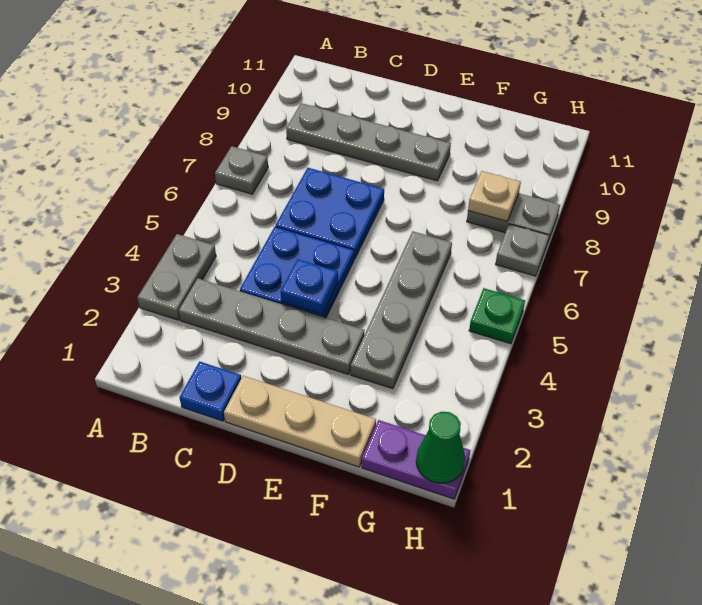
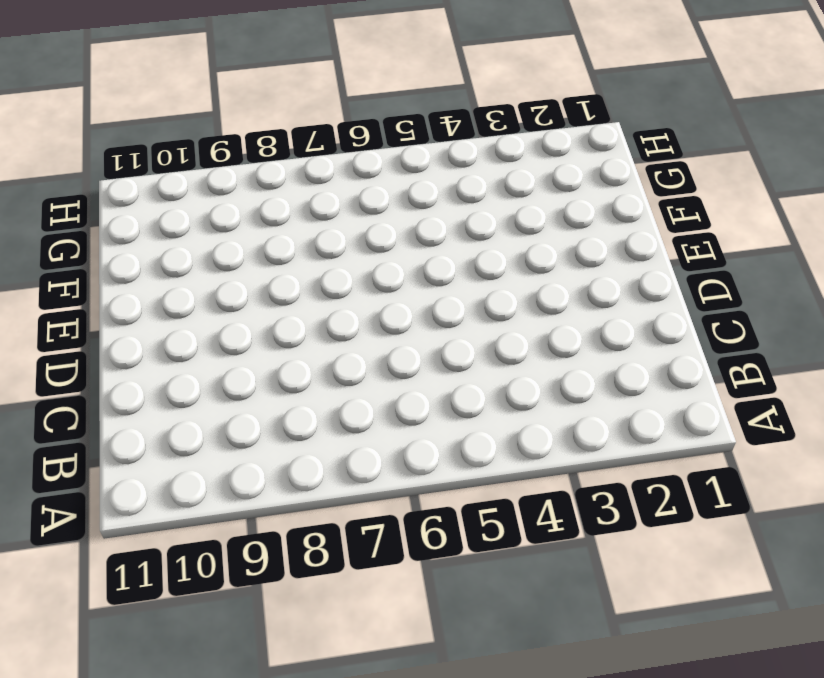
none -> grey 1x2 plate [137,234,216,320]
none -> grey 1x1 plate [215,146,268,194]
none -> grey 1x4 plate [179,278,364,374]

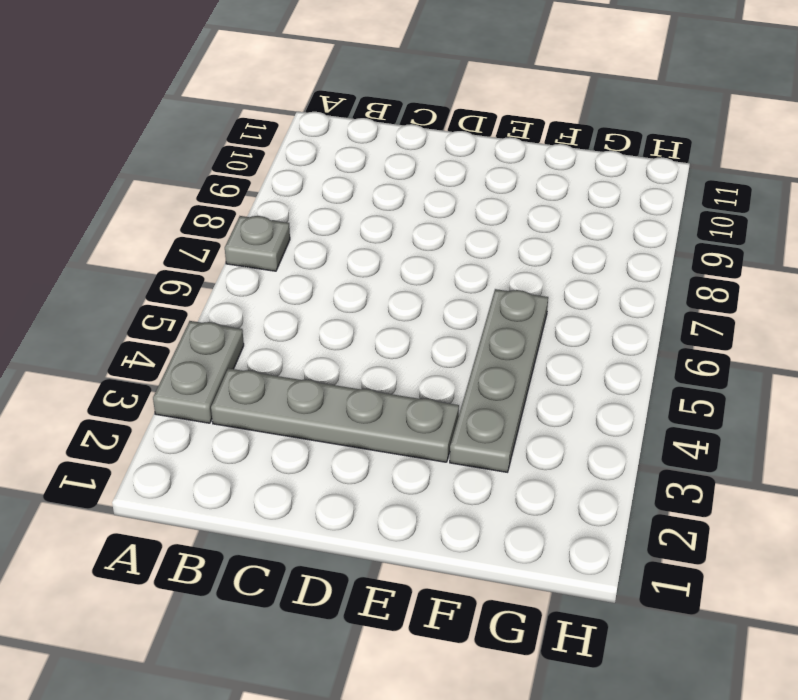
none -> grey 1x4 plate [286,103,451,181]
none -> blue 1x1 plate [179,362,241,421]
none -> blue 2x2 plate [240,227,354,318]

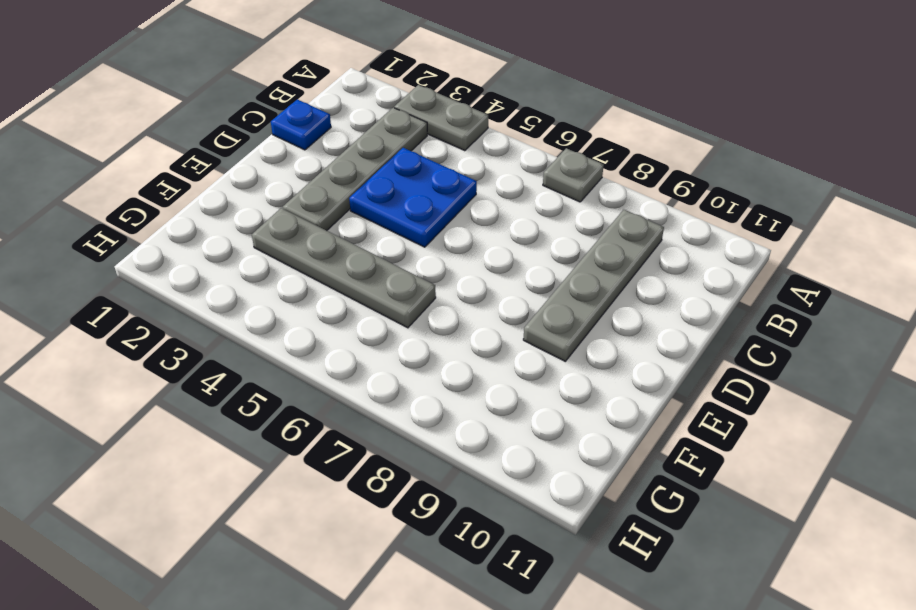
none -> blue 2x2 plate [275,168,384,259]
none -> tan 1x3 plate [224,376,376,467]
none -> purple 1x2 plate [362,420,470,499]

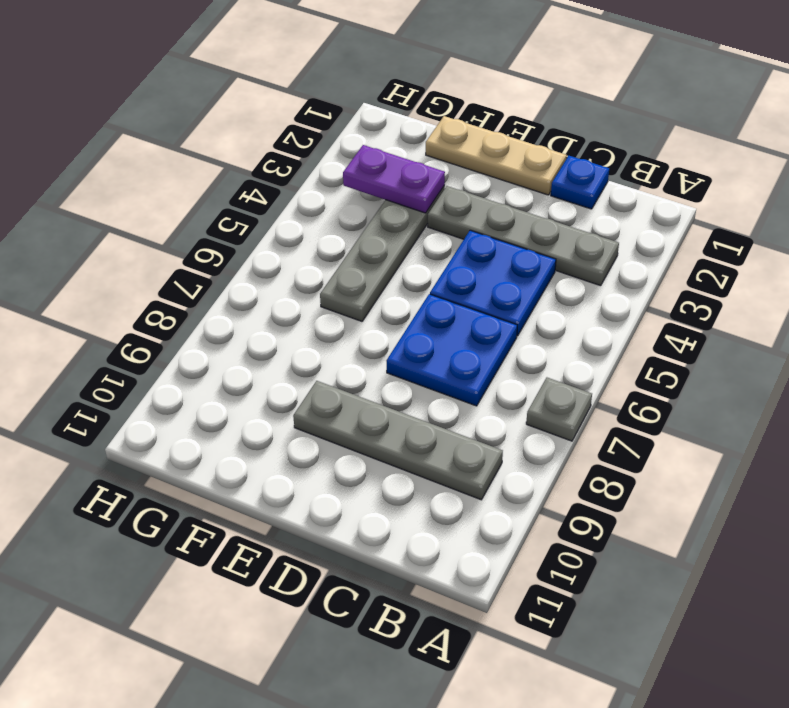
purple 1x2 plate [343,145,445,213] -> purple 1x2 plate moved to [362,420,470,499]
none -> grey 1x2 plate [137,234,216,320]
none -> grey 1x2 plate [467,193,560,244]
none -> green 1x1 plate [469,288,525,344]

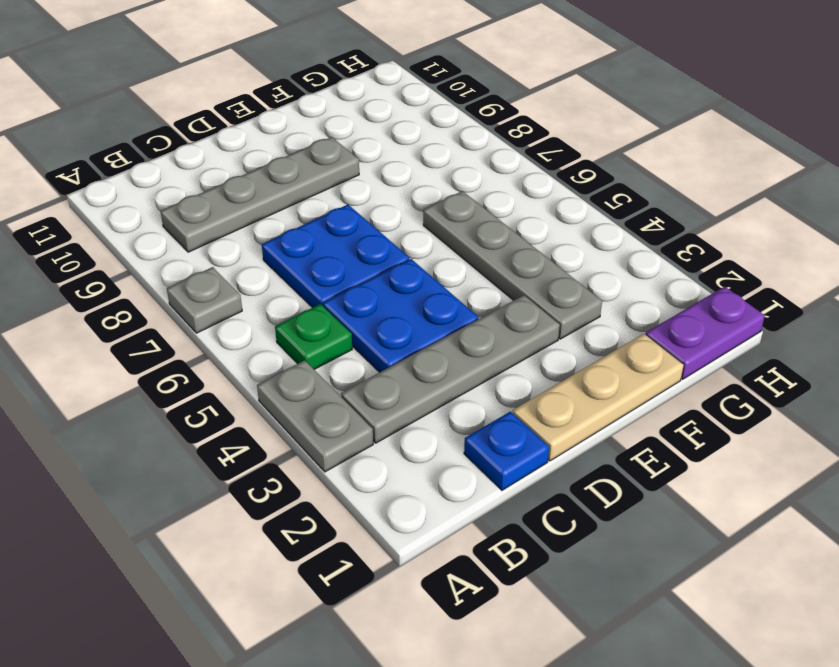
green 1x1 plate [275,304,352,369] -> green 1x1 plate moved to [469,288,525,344]
none -> grey 1x2 plate [467,193,560,244]
none -> grey 1x1 plate [496,224,549,276]
none -> blue 1x1 plate [281,259,338,314]

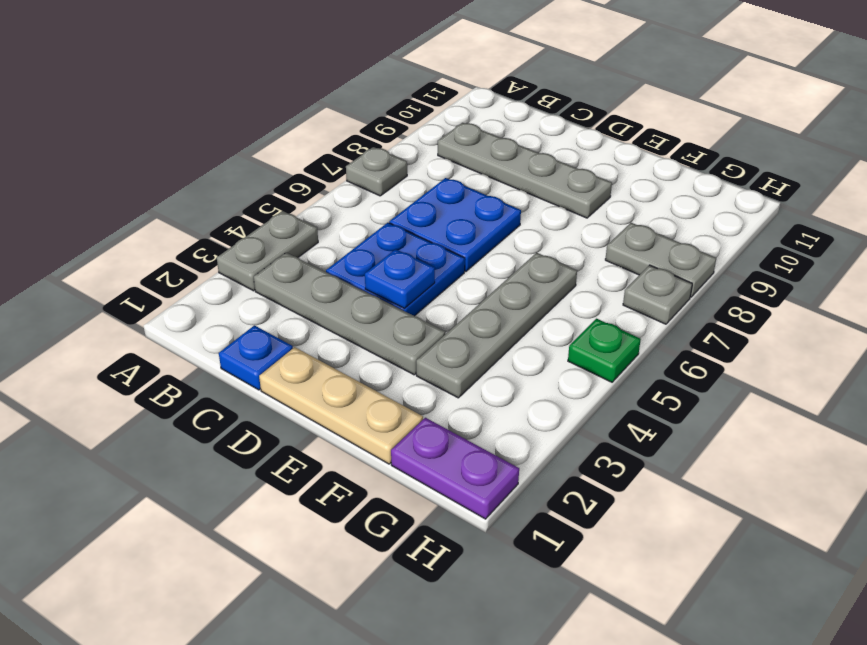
none -> tan 1x1 plate [468,171,521,221]
none -> green 1x1 cone [416,412,465,483]

